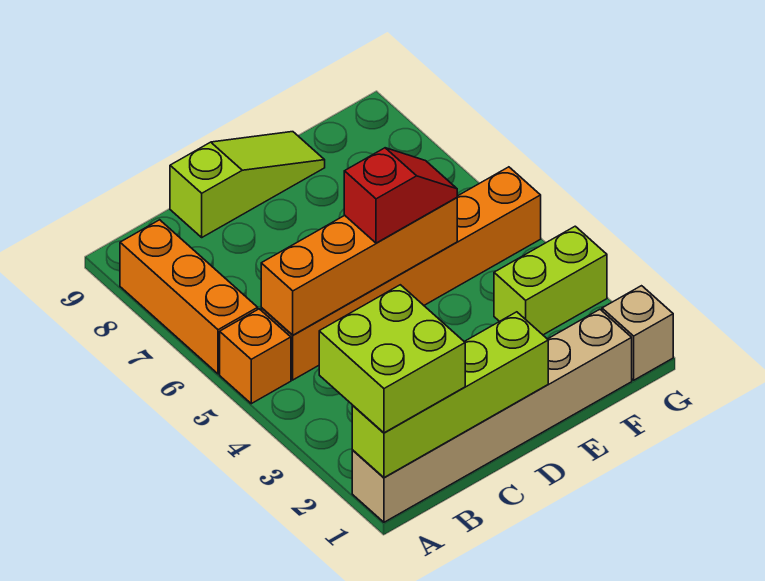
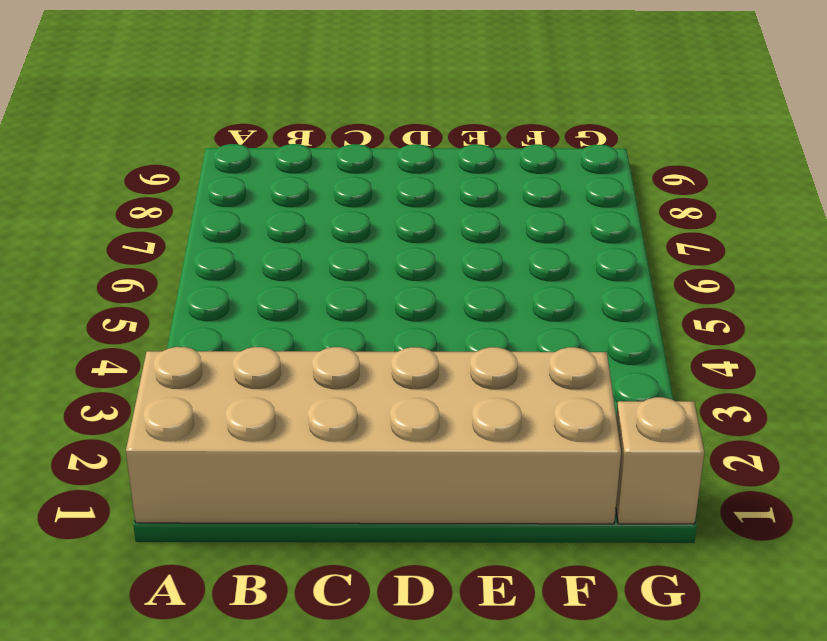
tan 2x6 brick [126,347,621,524] -> tan 1x6 brick [352,309,632,522]
none -> orange 1x1 brick [220,309,291,404]
none -> orange 1x3 brick [120,220,258,374]

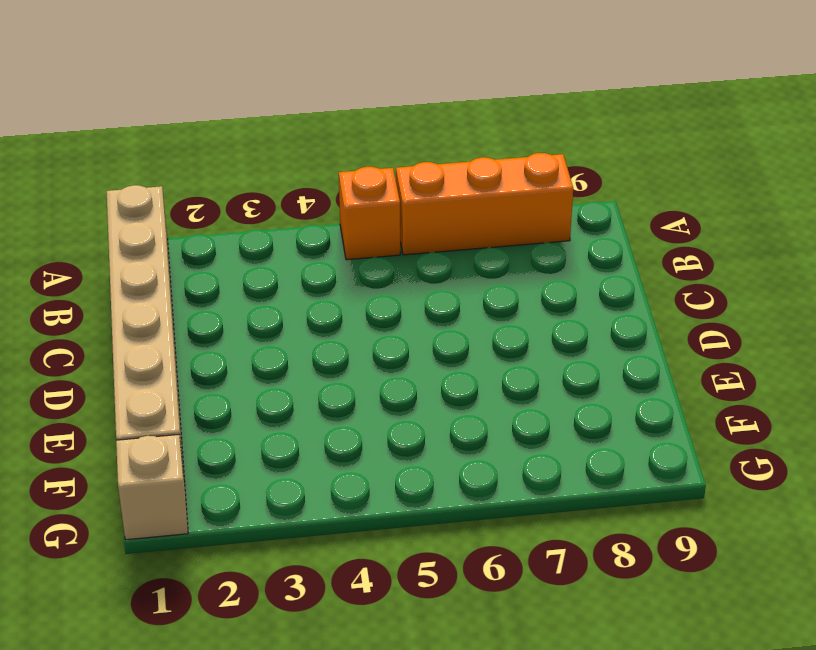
none -> orange 1x6 brick [261,167,541,380]
none -> lime 1x3 slope [170,132,325,237]

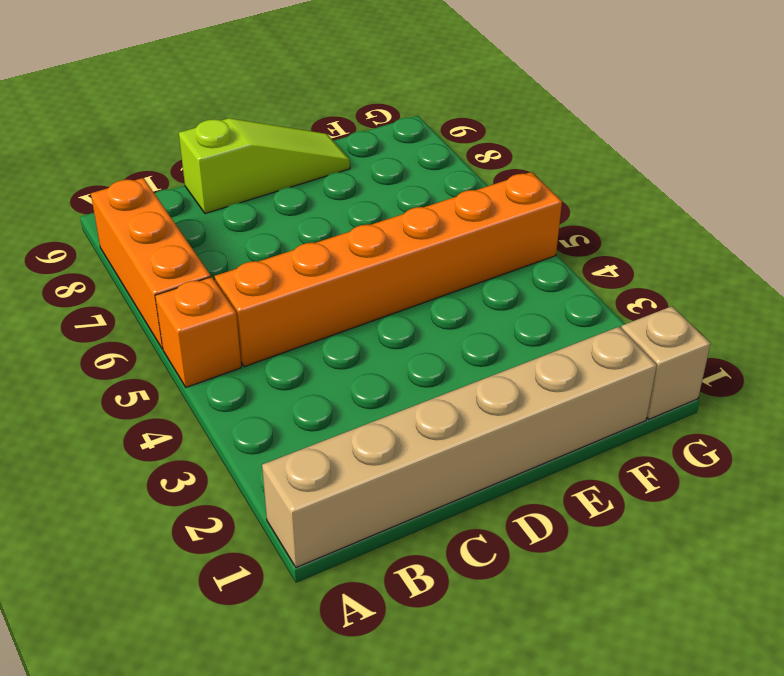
none -> lime 1x2 brick [494,226,607,335]
none -> lime 1x4 brick [352,312,548,478]

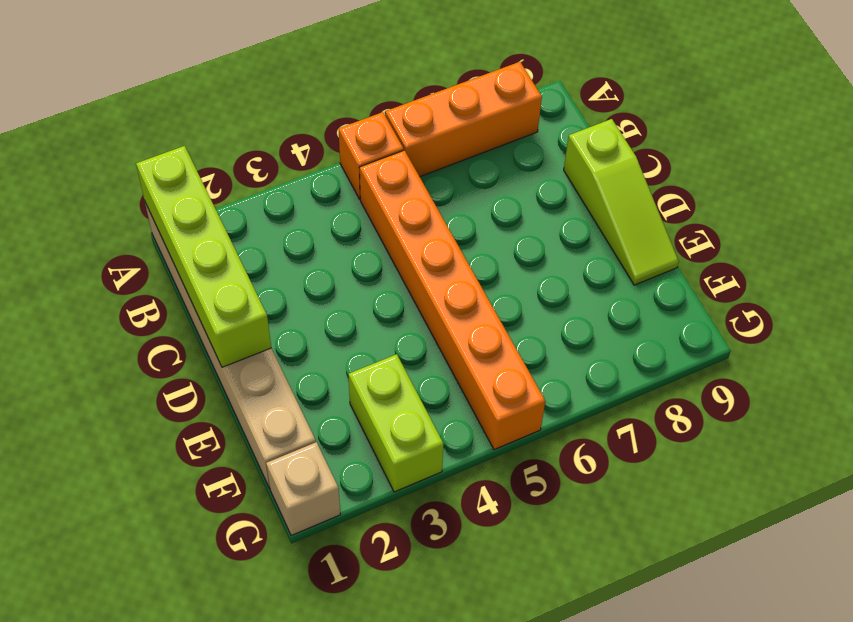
none -> orange 1x4 brick [261,198,457,335]
none -> lime 2x2 brick [319,285,465,433]

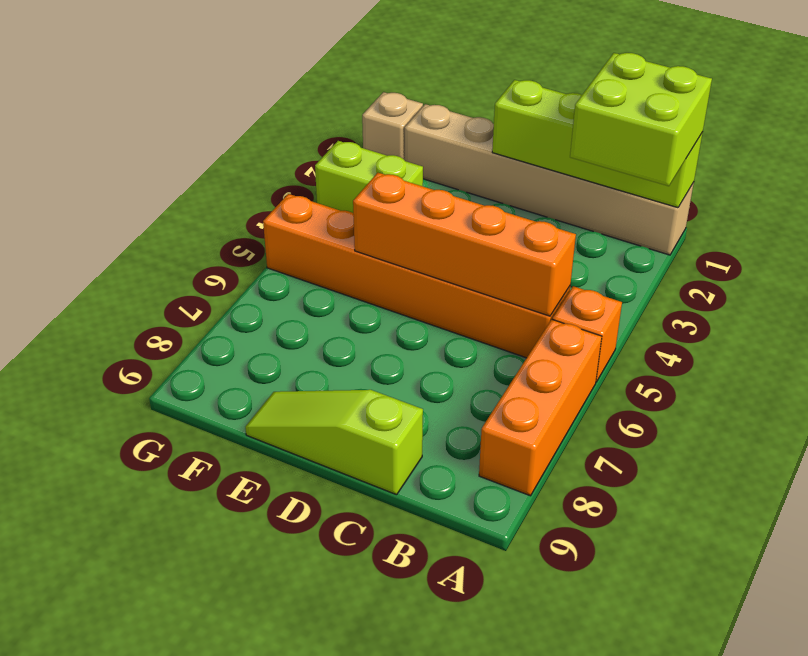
none -> red 1x2 slope [344,148,457,243]

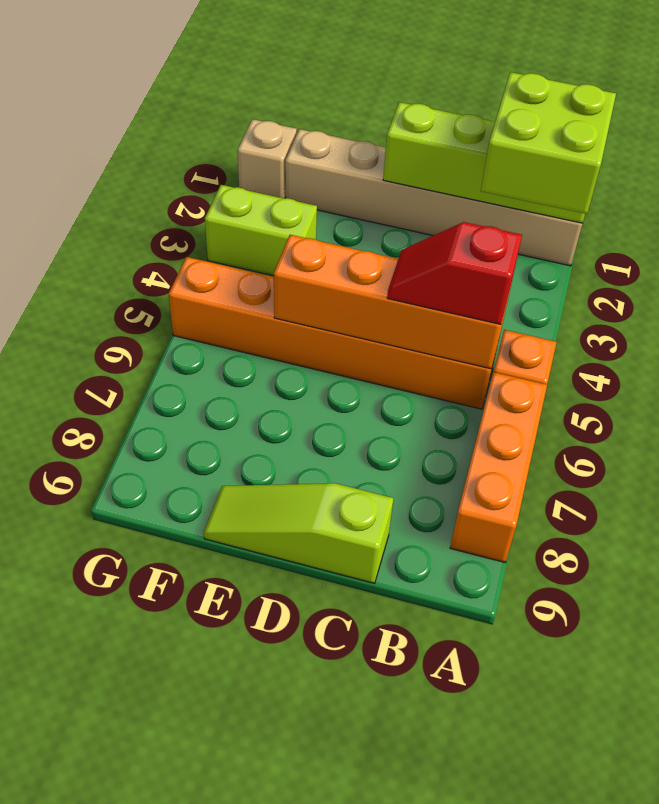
red 1x2 slope [387,222,522,324] -> red 1x2 slope moved to [344,148,457,243]

